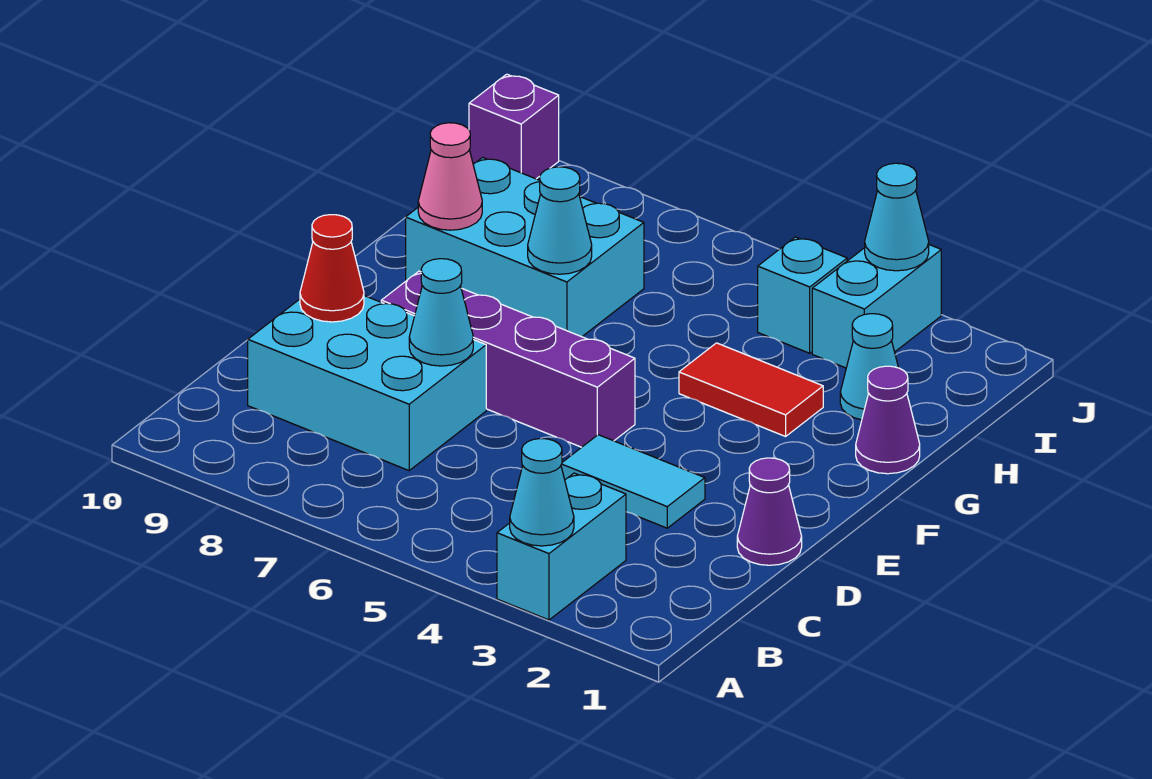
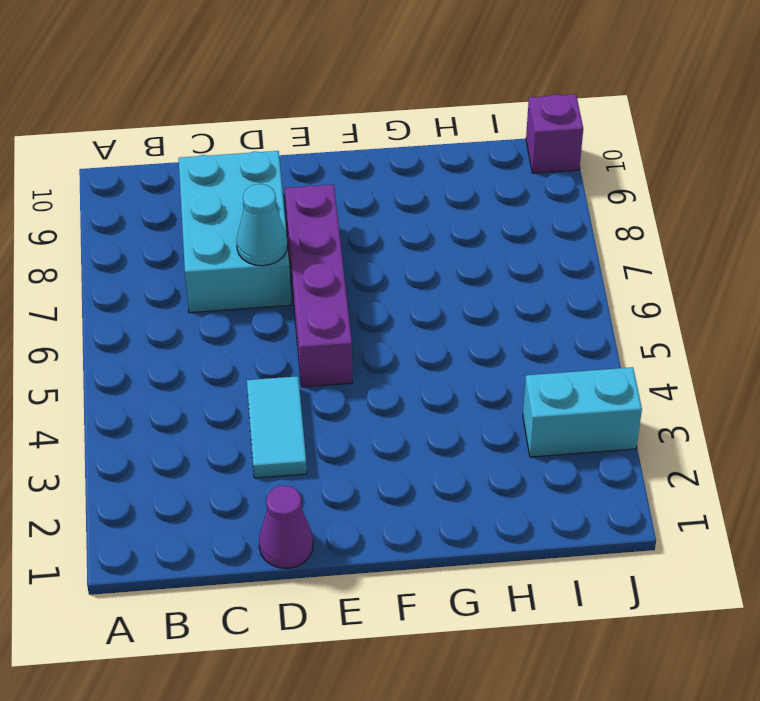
none -> cyan 1x2 brick [497,473,626,620]
none -> purple 1x1 cone [856,366,920,474]
none -> red 1x2 tile [679,343,823,436]

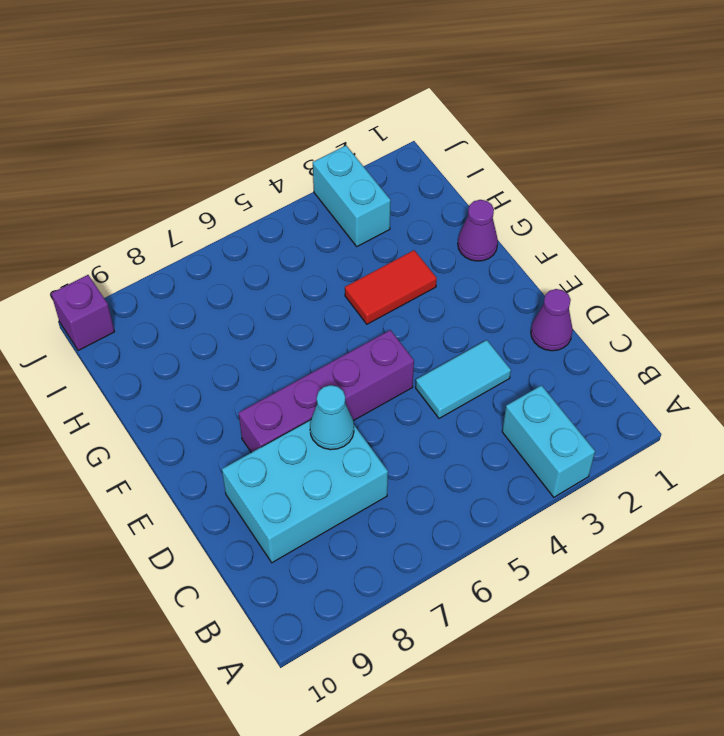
none -> cyan 2x3 brick [406,157,644,337]
none -> cyan 1x1 cone [840,314,898,420]
none -> cyan 1x1 brick [758,237,847,353]

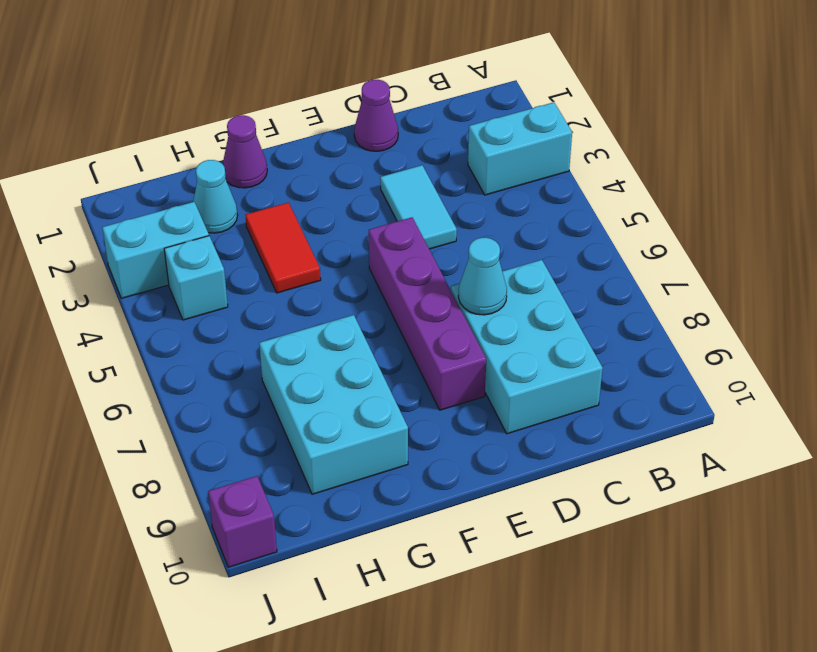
none -> cyan 1x1 cone [510,439,574,546]
none -> red 1x1 cone [300,215,364,322]
none -> cyan 1x1 cone [528,167,592,274]

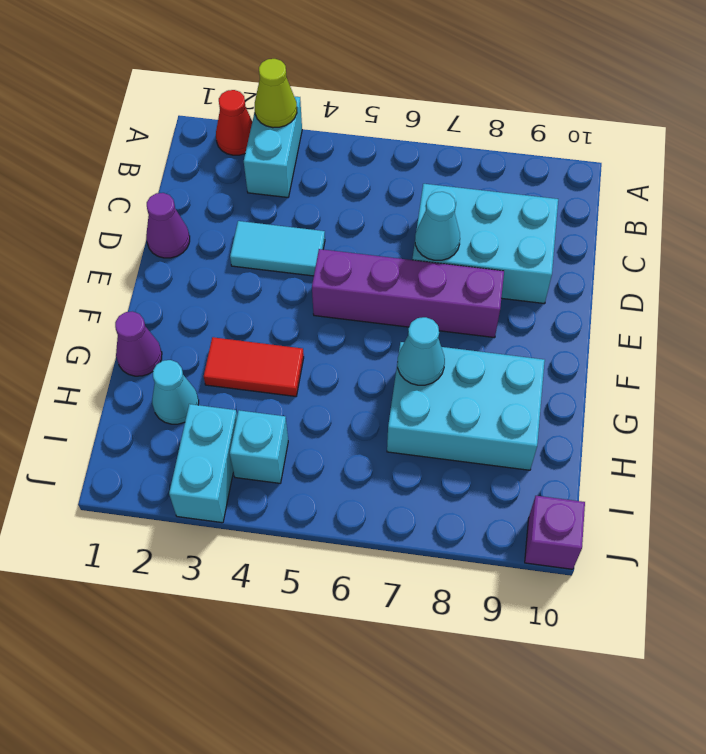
red 1x1 cone [216,90,252,155] -> red 1x1 cone moved to [300,215,364,322]
lime 1x1 cone [255,59,297,128] -> cyan 1x1 cone [510,439,574,546]
none -> pink 1x1 cone [418,123,482,230]
none -> cyan 1x1 cone [865,163,929,271]

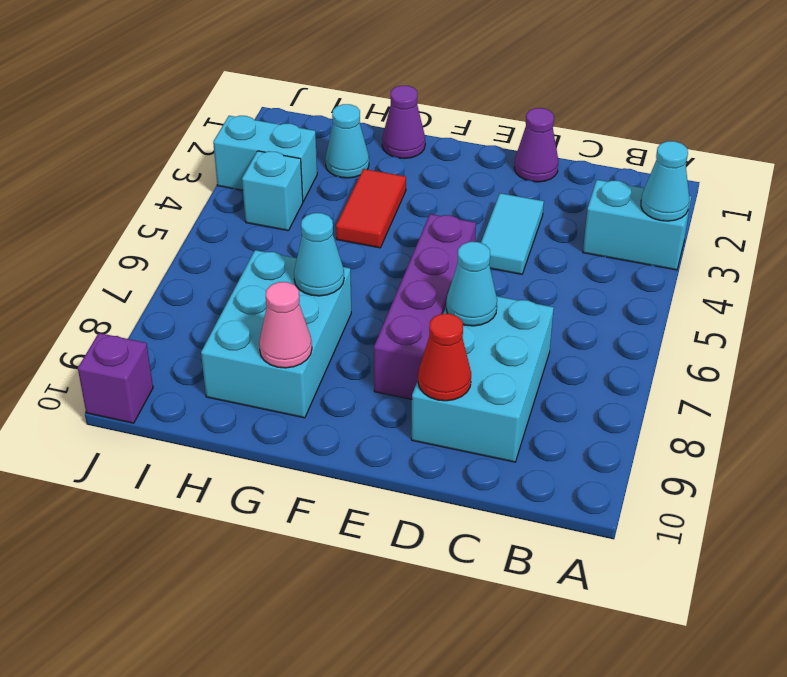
none -> cyan 1x1 cone [865,163,929,271]

